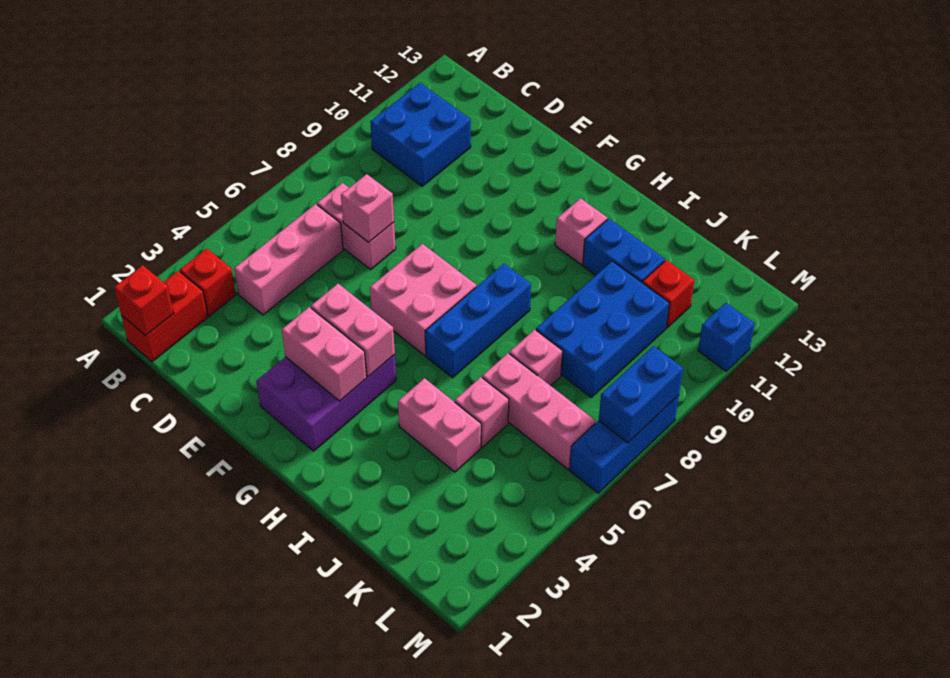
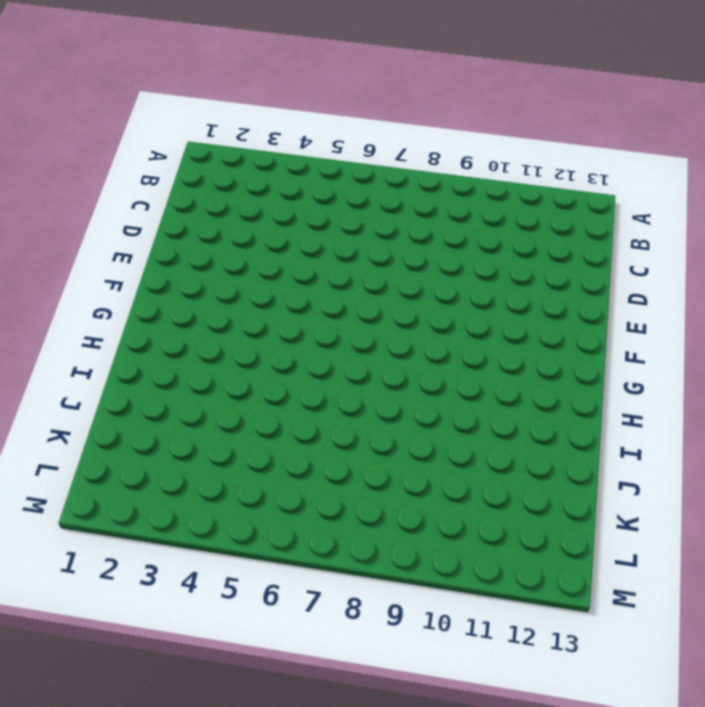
none -> red 1x2 brick [121,271,208,362]
none -> red 1x1 brick [180,249,236,316]
none -> blue 2x2 brick [371,83,471,186]

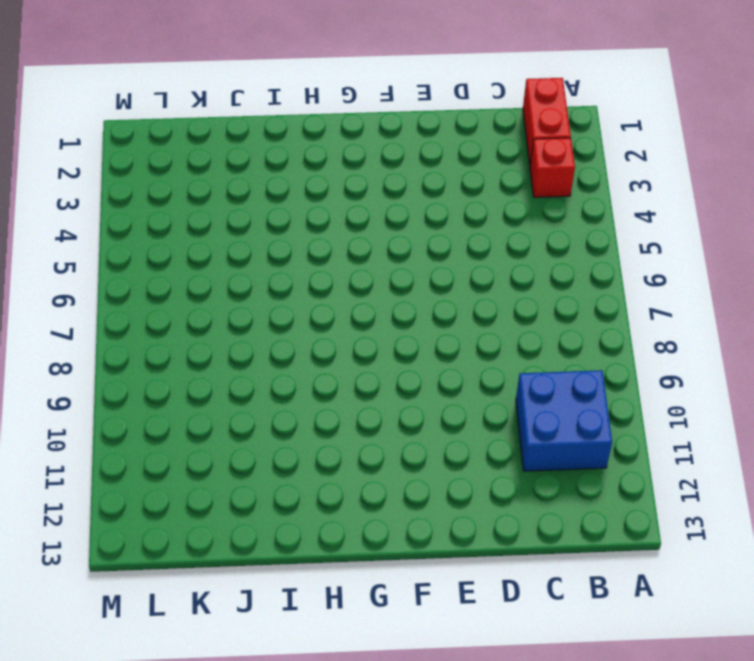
none -> pink 1x3 brick [234,204,343,315]
none -> pink 1x2 brick [317,183,396,269]
none -> purple 2x3 brick [256,355,396,451]

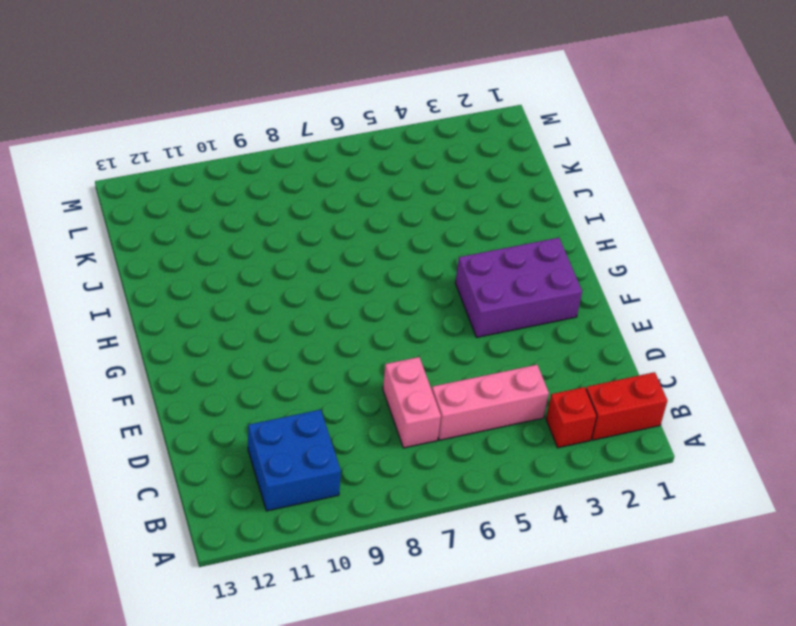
none -> pink 2x2 brick [370,244,476,355]
none -> blue 1x3 brick [425,264,531,378]
none -> pink 1x1 brick [555,198,607,265]

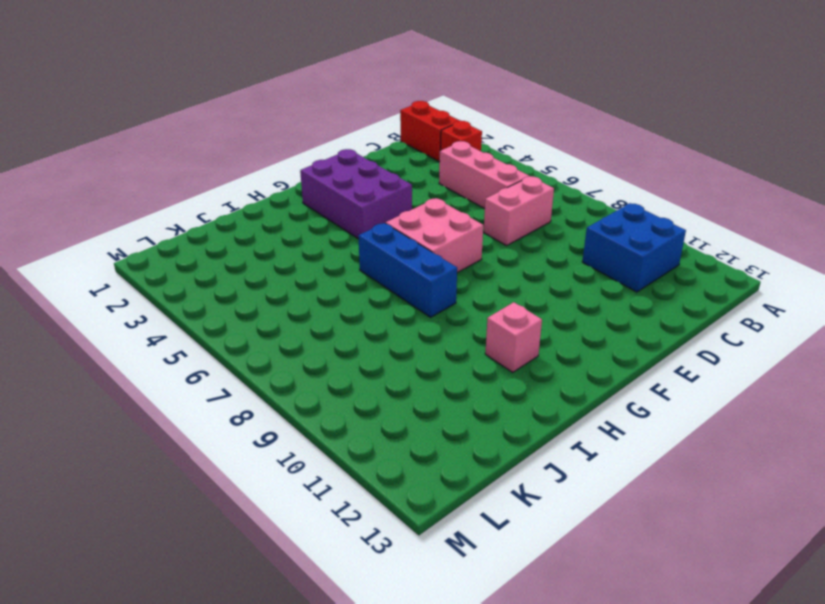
none -> pink 1x2 brick [398,378,481,472]
none -> blue 1x2 brick [583,219,665,282]
none -> pink 1x1 brick [455,377,509,447]

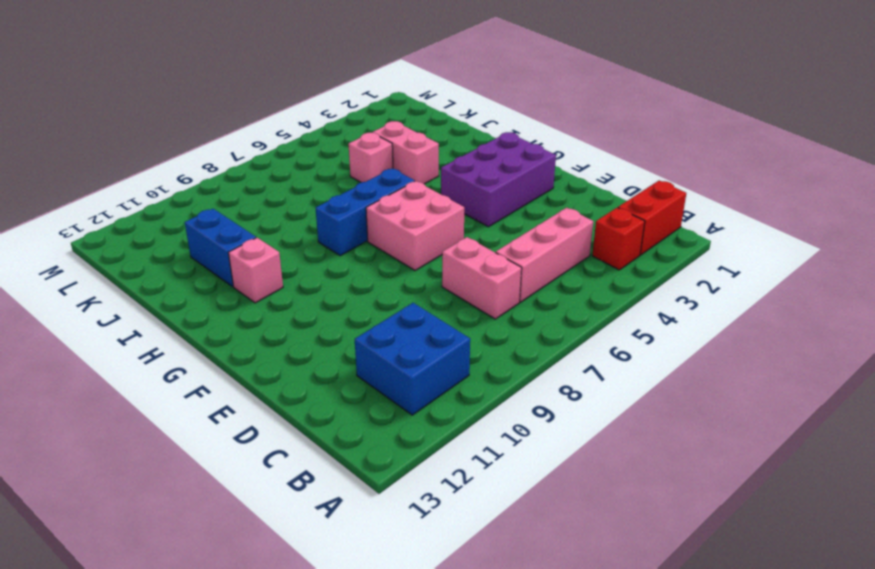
none -> pink 1x3 brick [482,353,596,469]
none -> pink 1x1 brick [509,330,563,386]
none -> blue 2x3 brick [536,261,669,397]

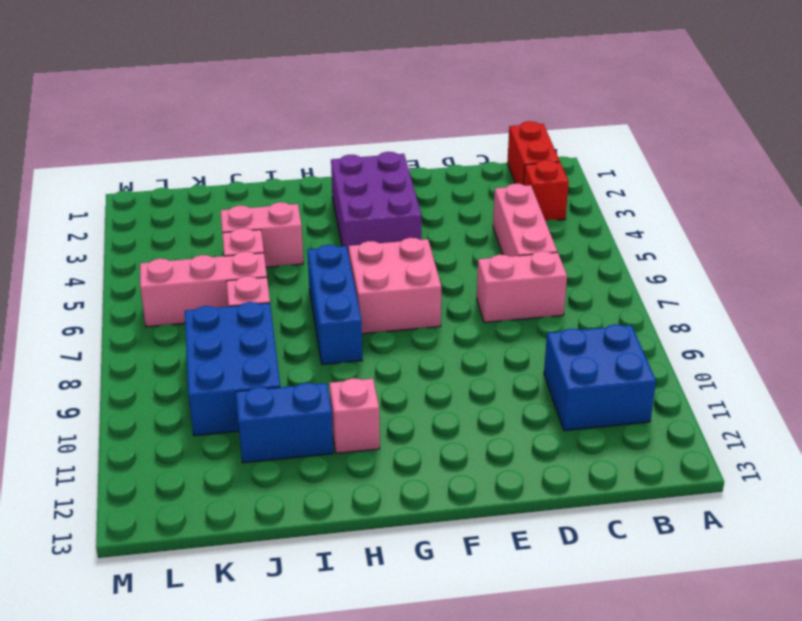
none -> red 1x1 brick [642,260,694,328]
none -> blue 1x3 brick [570,395,679,493]
none -> blue 1x1 brick [698,303,755,371]

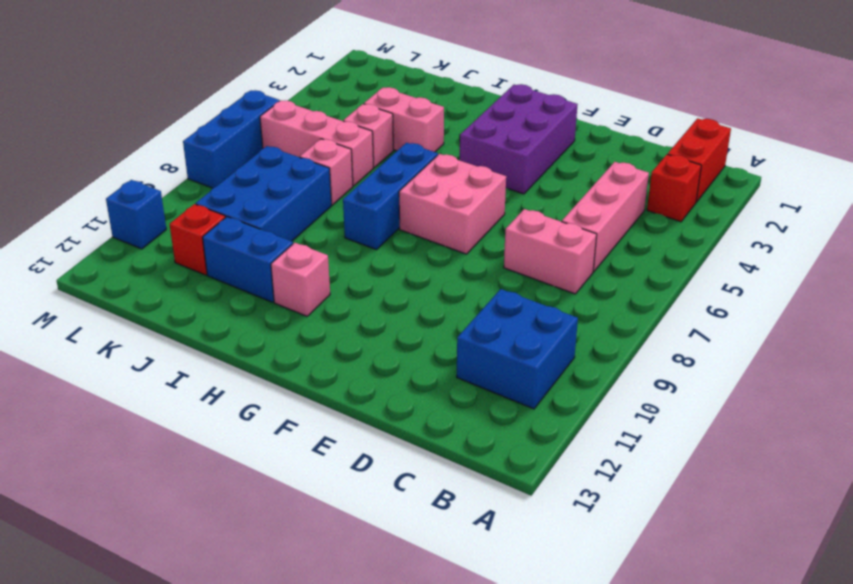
none -> red 1x1 brick [114,265,174,335]
none -> pink 1x1 brick [341,174,394,242]
none -> pink 1x2 brick [282,307,367,401]

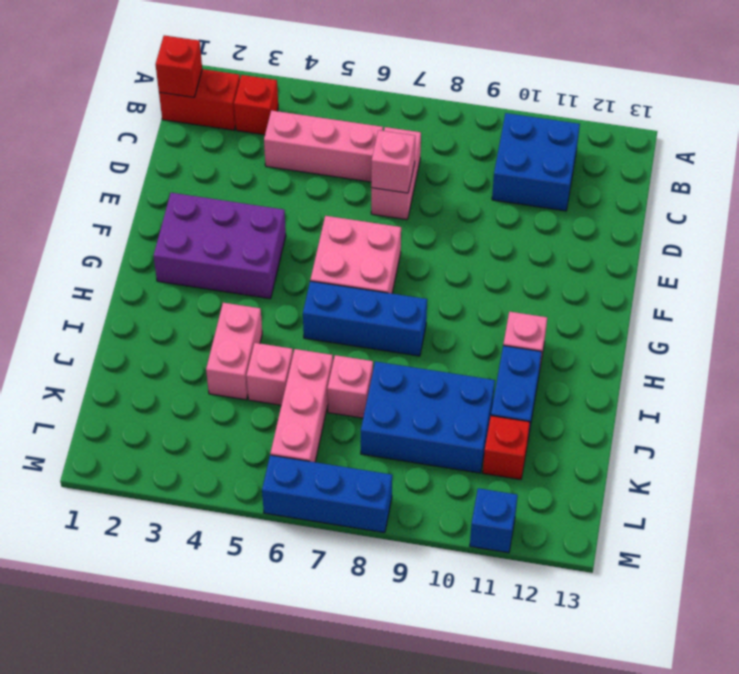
none -> pink 1x2 brick [282,307,367,401]
none -> pink 1x2 brick [311,284,395,377]
none -> blue 1x2 brick [599,346,683,443]

